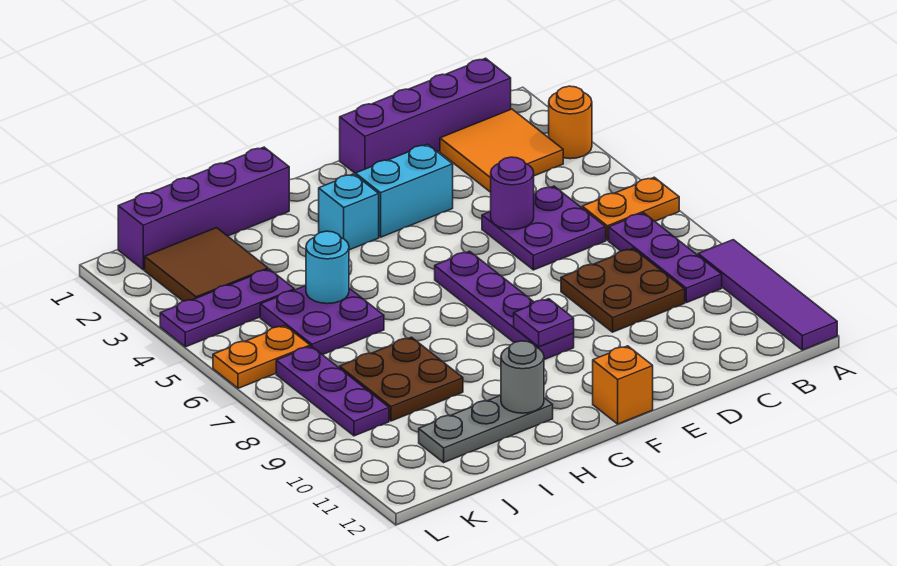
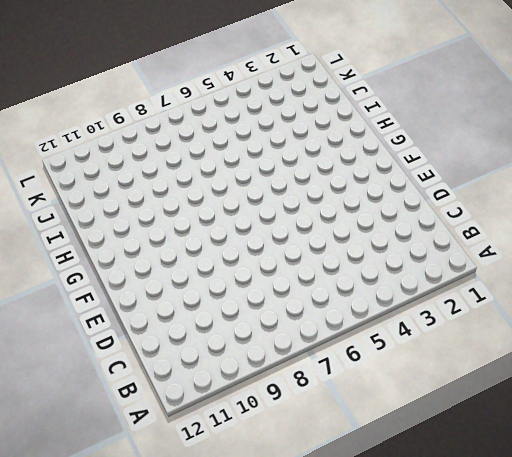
none -> orange 1x1 round brick [549,86,592,159]
none -> orange 1x2 plate [582,177,679,240]
none -> purple 1x4 tile [698,240,837,350]

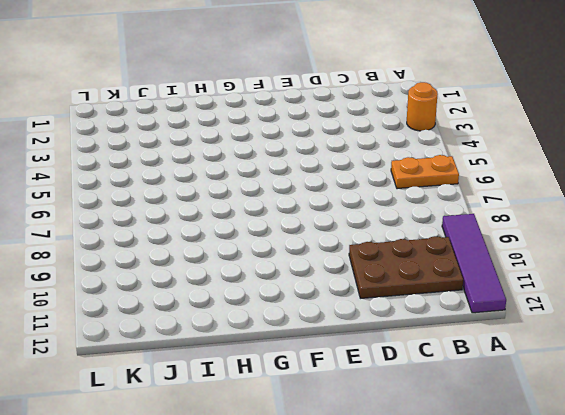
brown 2x3 plate [349,236,463,298] -> none
none -> purple 1x4 brick [340,58,511,174]
none -> orange 2x2 tile [440,109,563,192]
none -> purple 1x3 plate [609,213,722,303]

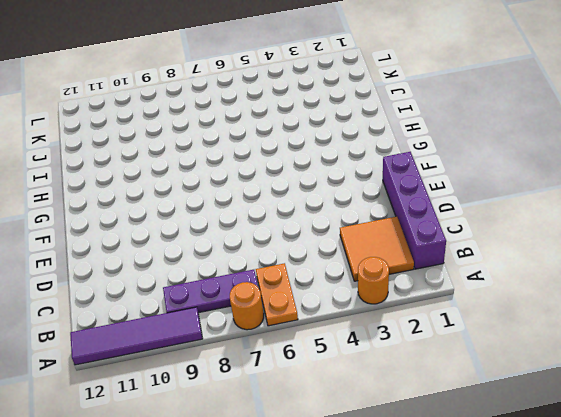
orange 1x1 round brick [230,282,264,330] -> none
none -> purple 2x2 plate [482,186,606,270]
none -> brown 2x2 plate [561,249,685,332]
none -> cyan 1x2 brick [356,144,453,237]

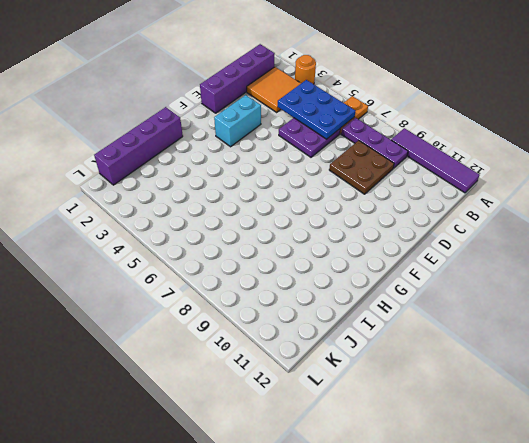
blue 2x3 plate [278,80,355,139] -> none
none -> purple 1x4 plate [435,251,574,360]
none -> orange 1x1 brick [593,346,653,424]
none -> cyan 1x1 brick [319,174,379,250]

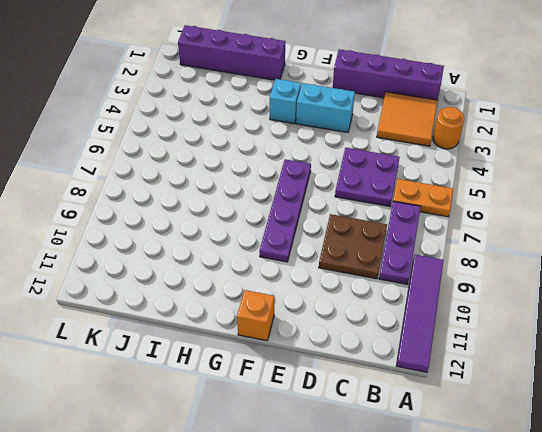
none -> grey 1x3 plate [419,396,553,462]
none -> purple 2x2 plate [260,286,384,355]
none -> brown 2x2 plate [340,337,463,421]

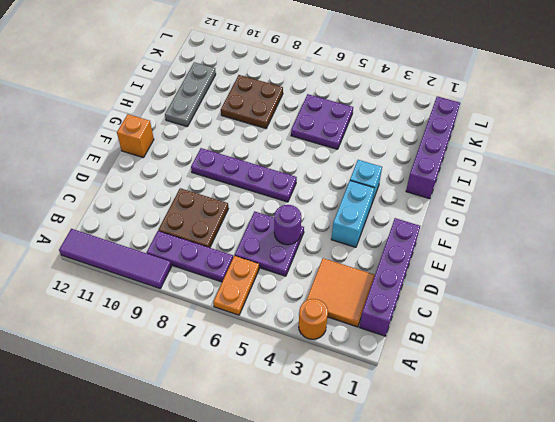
none -> brown 2x2 tile [145,228,268,301]
none -> purple 1x3 plate [160,269,294,347]
none -> orange 1x2 plate [213,326,310,388]

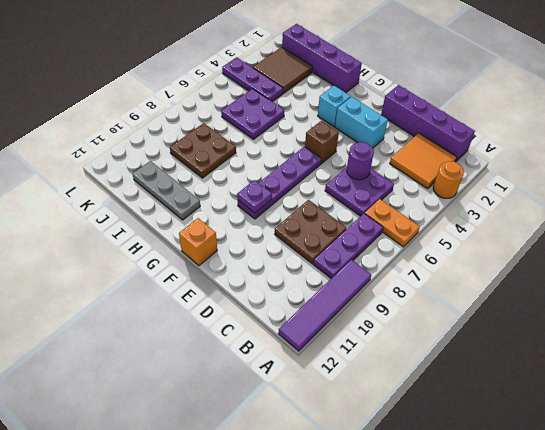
brown 1x1 brick [305,121,339,164] -> none
none -> orange 1x2 plate [213,326,310,388]
none -> purple 1x3 plate [276,346,389,436]
none -> grey 1x1 round brick [501,341,544,413]

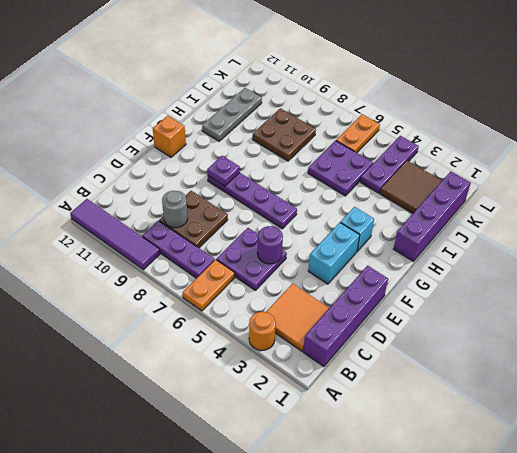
grey 1x1 round brick [162,191,188,228] -> grey 1x1 round brick moved to [501,341,544,413]
none -> purple 1x3 plate [276,346,389,436]
none -> cyan 1x1 round brick [306,231,349,304]

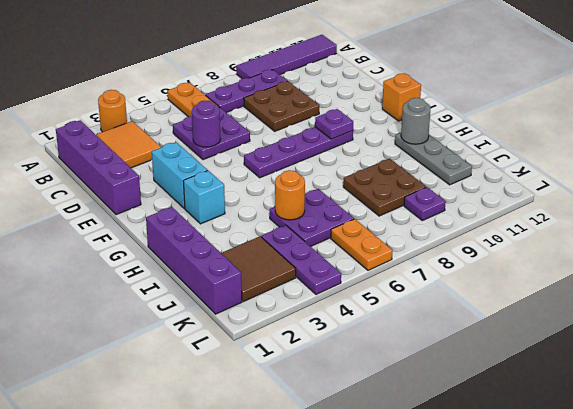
orange 1x1 round brick [275,170,305,220] -> cyan 1x1 round brick [306,231,349,304]
purple 1x1 plate [404,187,446,221] -> purple 1x3 plate [276,346,389,436]

